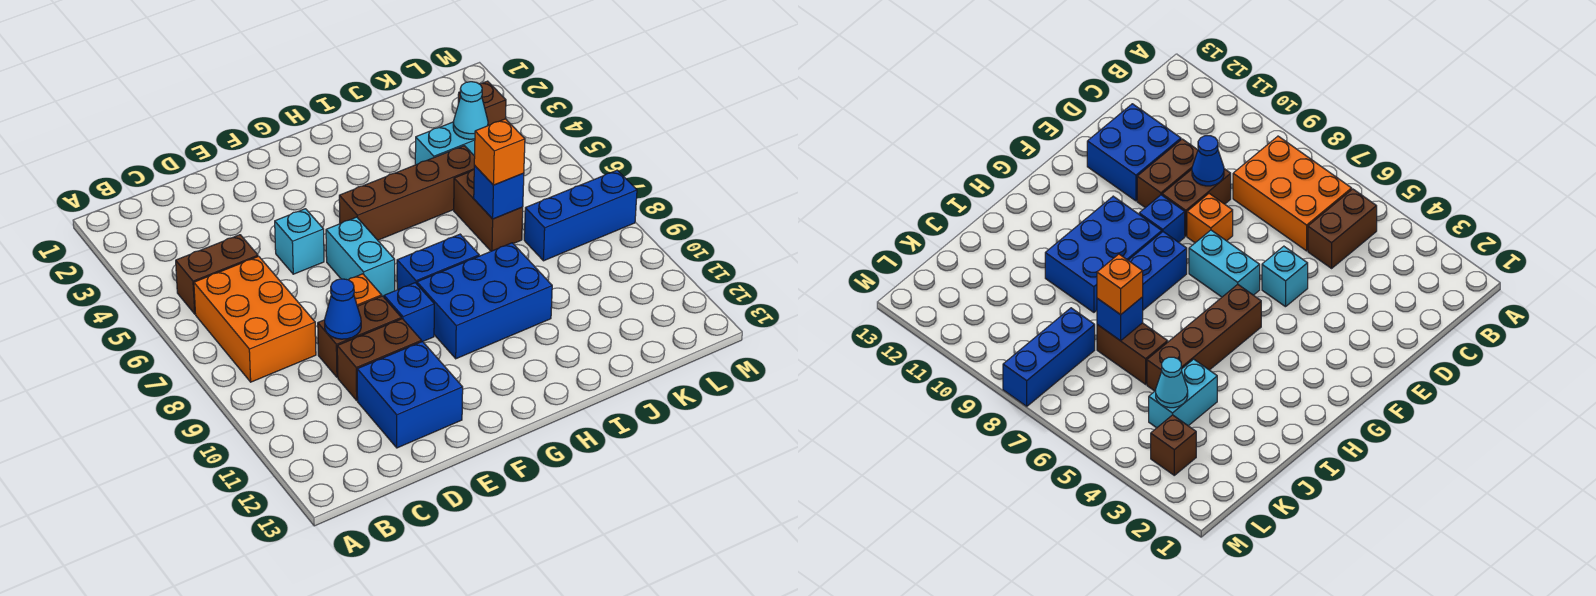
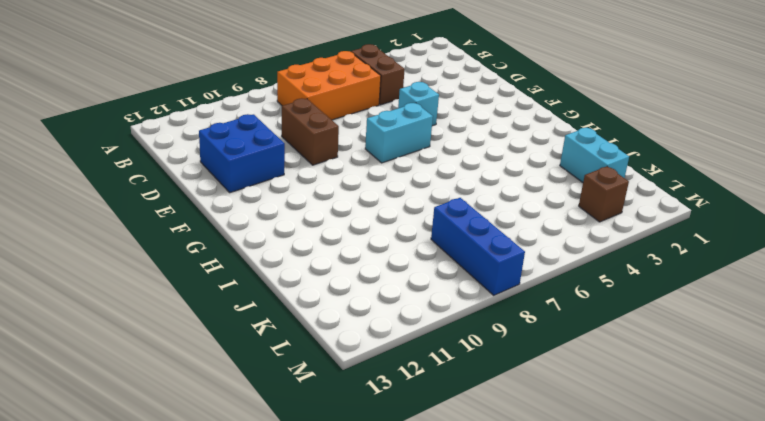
cyan 1x2 brick [560,128,629,182] -> cyan 1x2 brick moved to [415,122,475,165]
none -> brown 1x2 brick [337,319,422,400]
none -> orange 1x1 brick [349,274,382,306]
none -> blue 1x1 brick [384,283,434,342]

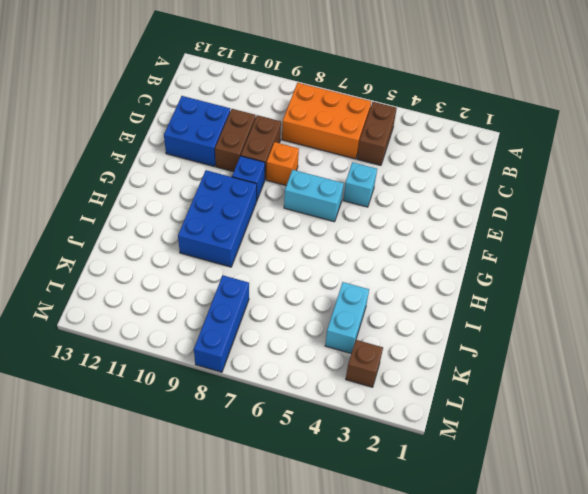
none -> brown 1x4 brick [339,146,475,240]
none -> blue 1x2 brick [397,234,479,290]
none -> brown 1x2 brick [454,170,523,251]

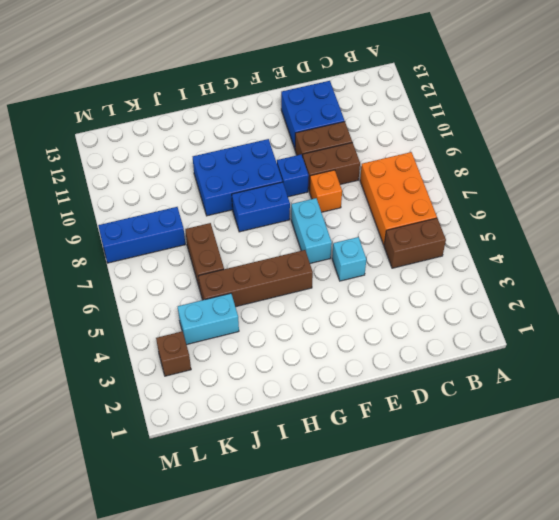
none -> blue 1x1 cone [325,279,361,339]
none -> blue 1x1 brick [474,166,524,219]
none -> cyan 1x1 cone [453,82,488,139]

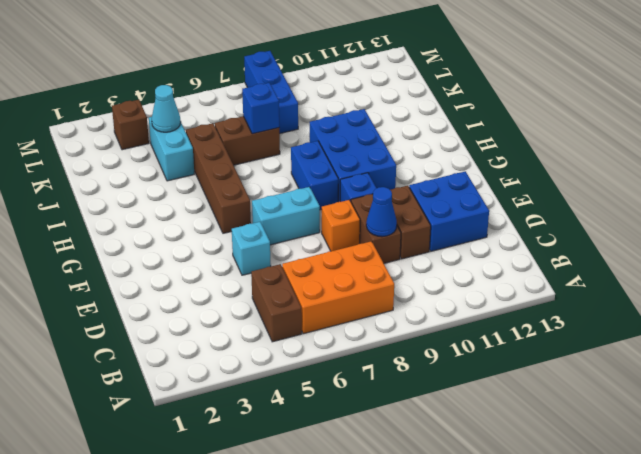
none -> orange 1x1 brick [474,119,525,185]

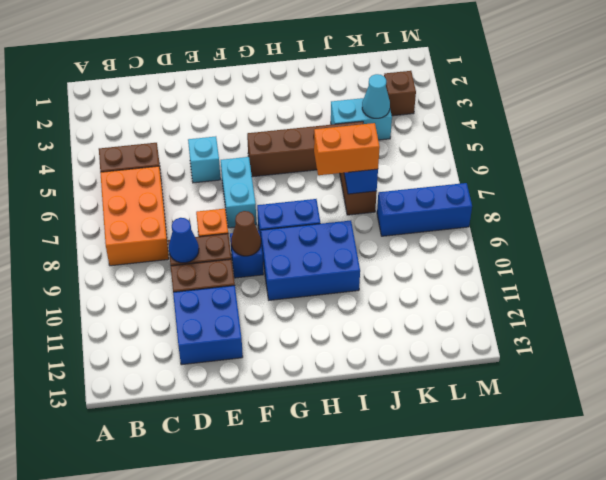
brown 1x1 cone [231,211,261,256] -> none
orange 1x2 brick [314,123,380,175] -> orange 1x1 brick [474,119,525,185]

